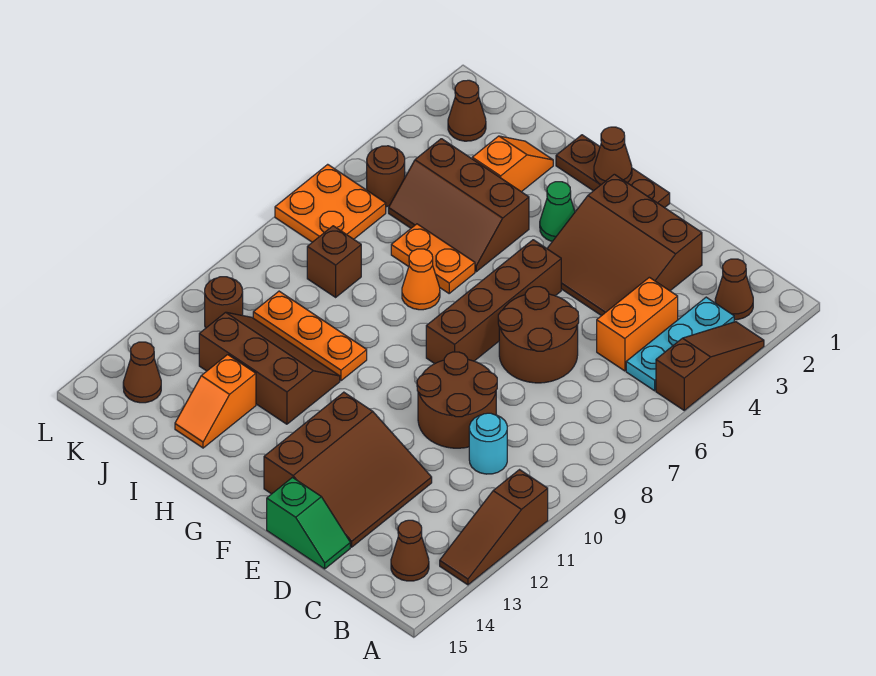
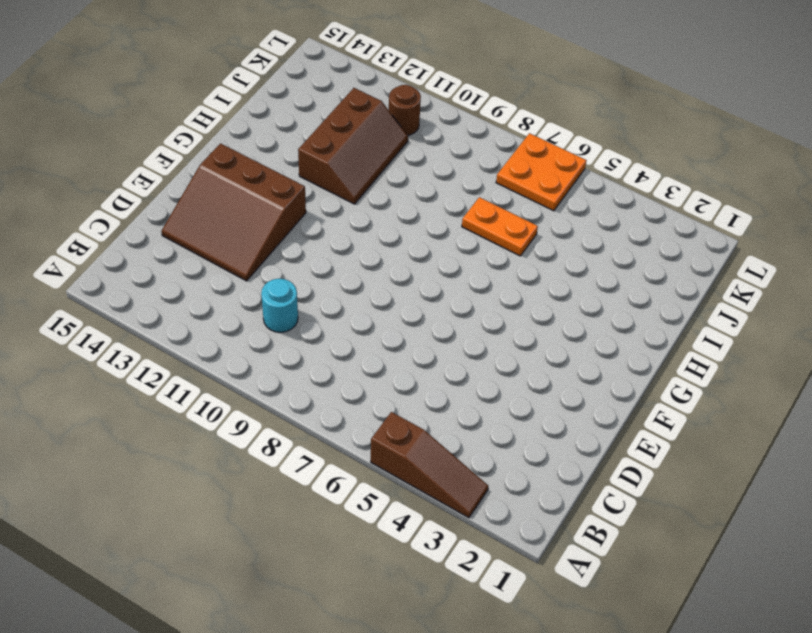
orange 1x2 plate [462,197,538,256] -> orange 1x2 plate turned to [391,224,475,293]
none -> brown 1x3 slope [440,470,548,585]
none -> brown 1x1 cone [715,259,753,320]
none -> cyan 1x3 plate [626,297,734,391]

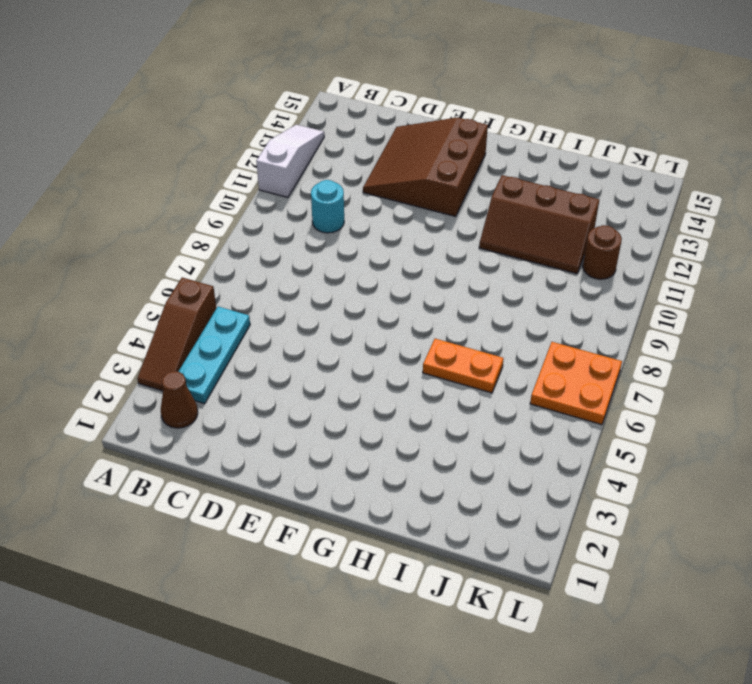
white 1x3 slope [256,125,324,198] -> brown 1x3 slope [440,470,548,585]
none -> brown 1x1 cone [391,520,429,581]
none -> orange 1x2 brick [597,277,678,371]
none -> brown 3x3 slope [547,174,702,316]

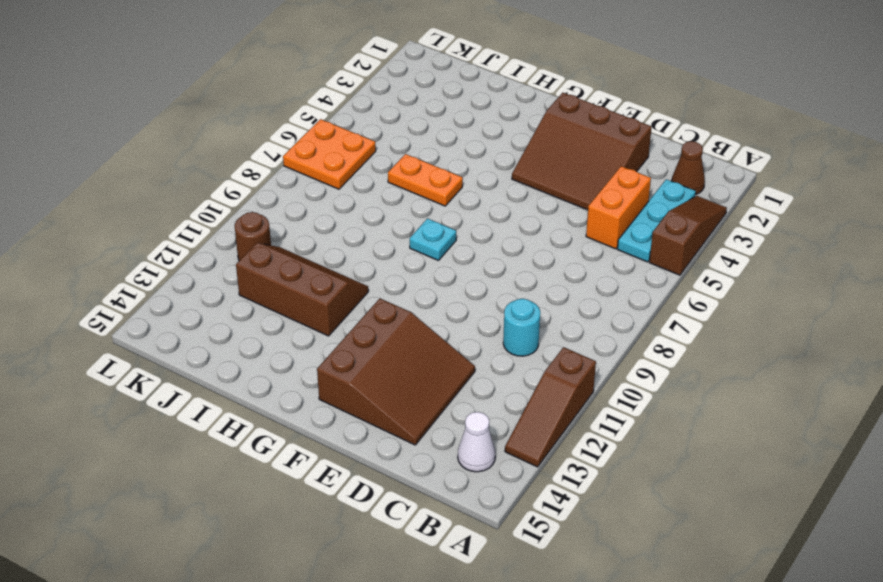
white 1x1 cone [458,412,495,472] -> brown 1x1 cone [391,520,429,581]
cyan 1x1 plate [410,219,456,261] -> none
none -> brown 2x2 round brick [498,287,579,383]
none -> brown 2x2 round brick [417,352,497,448]
none -> green 1x2 slope [267,477,350,569]

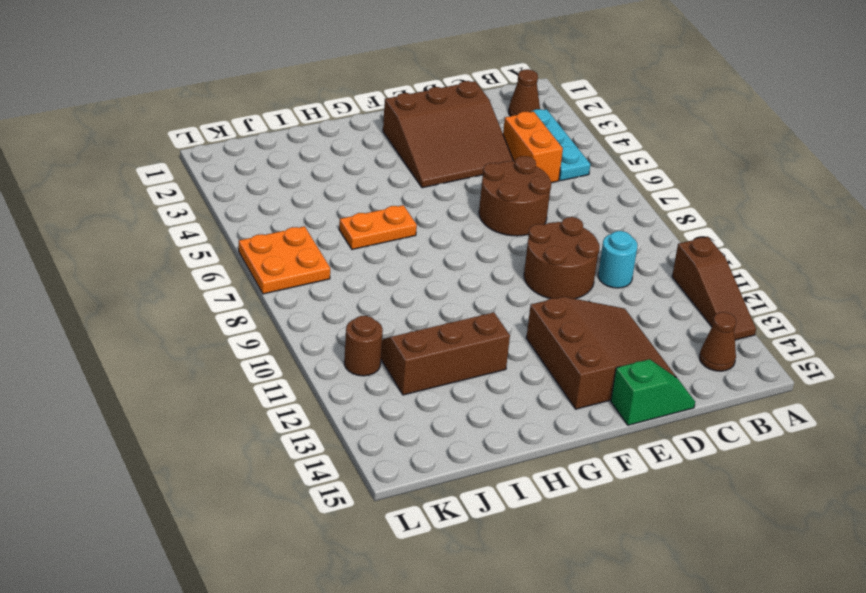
none -> brown 1x3 slope [656,322,764,410]
none -> brown 1x3 plate [556,135,670,208]
none -> brown 1x4 brick [426,240,561,364]

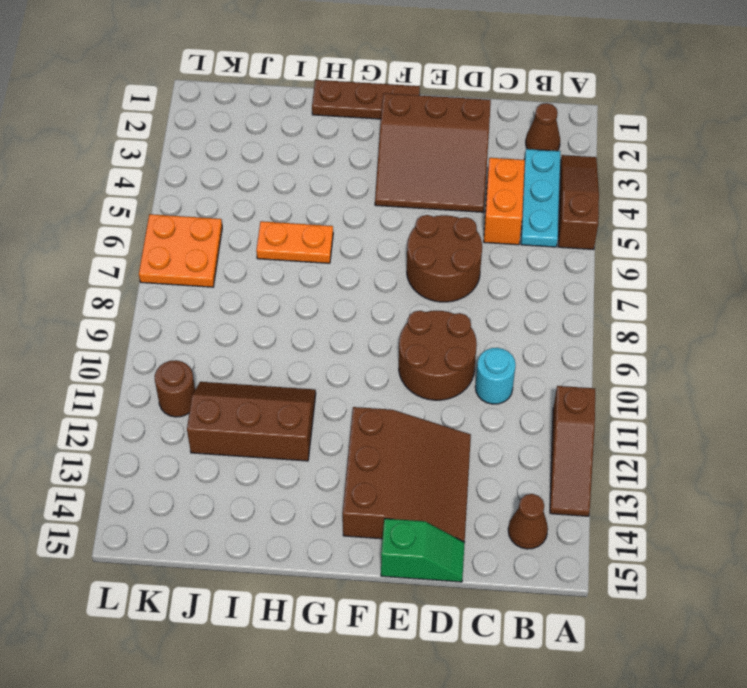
none -> brown 1x4 brick [426,240,561,364]
none -> green 1x1 cone [540,182,575,241]
none -> brown 2x3 slope [389,139,529,272]

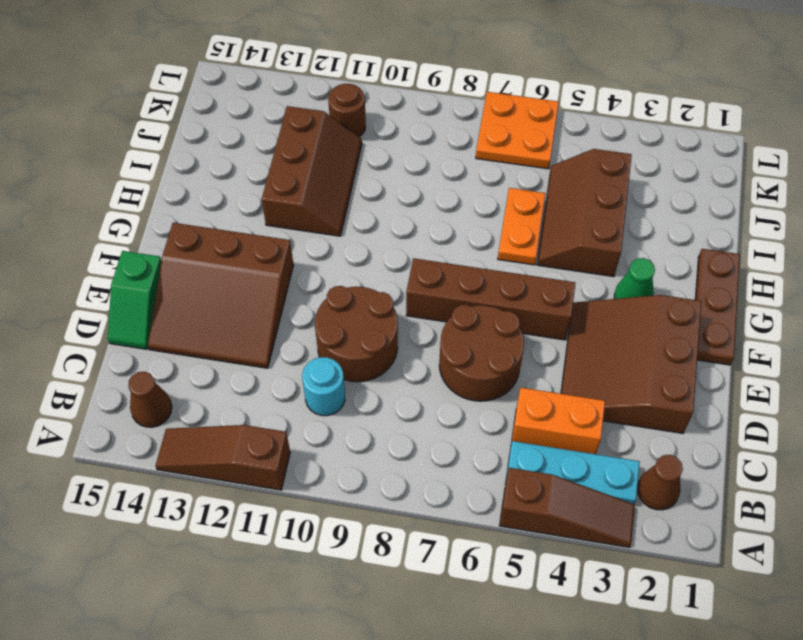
none -> orange 1x1 cone [402,249,440,310]
none -> orange 1x3 plate [253,291,367,381]
none -> orange 1x2 slope [472,136,553,192]

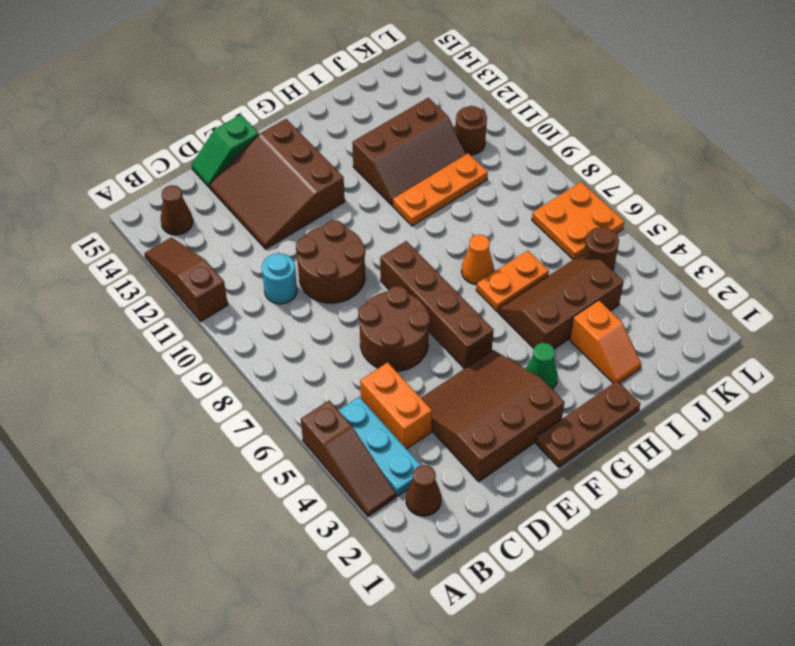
none -> orange 1x2 slope [175,355,256,448]
none -> brown 1x1 brick [307,226,361,297]
none -> brown 1x1 cone [448,80,486,141]

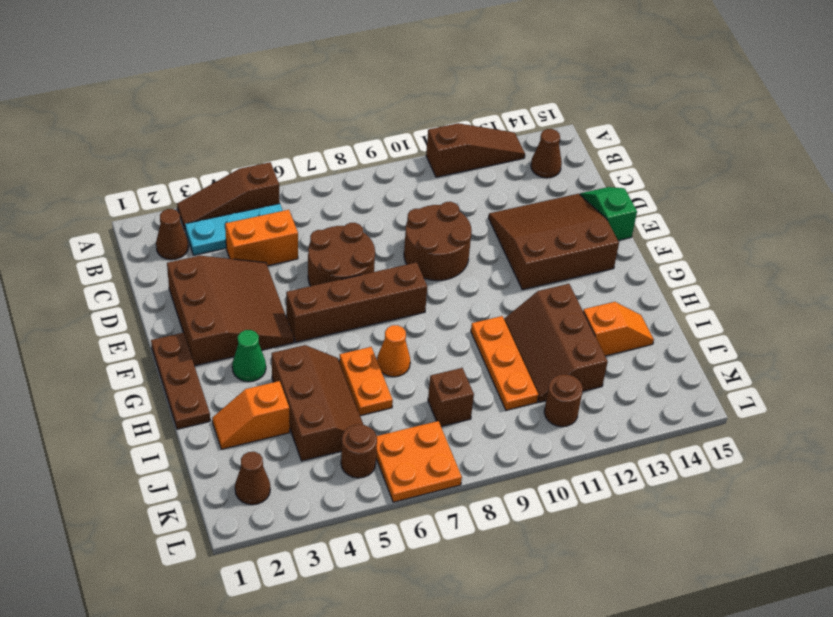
none -> cyan 1x1 round brick [469,413,507,474]
none -> brown 1x1 cone [123,342,161,403]
none -> brown 1x1 cone [594,127,632,185]

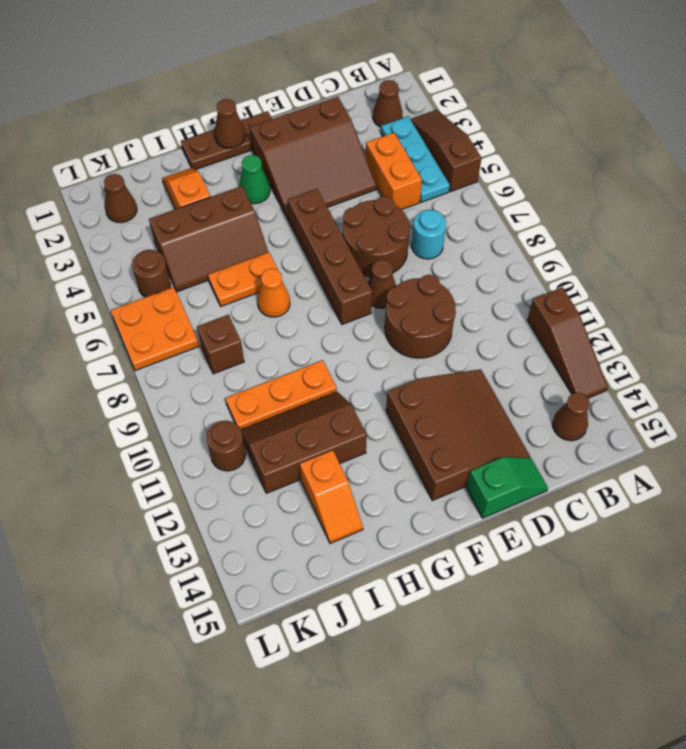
cyan 1x1 round brick [412,210,446,259] -> cyan 1x1 round brick moved to [469,413,507,474]
brown 1x1 cone [368,260,396,308] -> brown 1x1 cone moved to [123,342,161,403]

